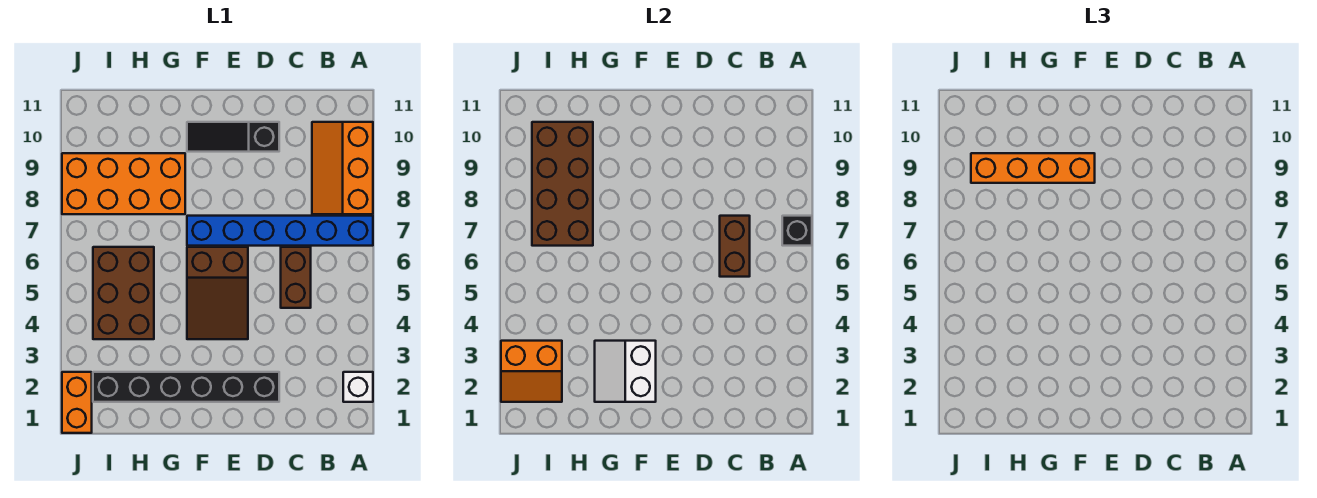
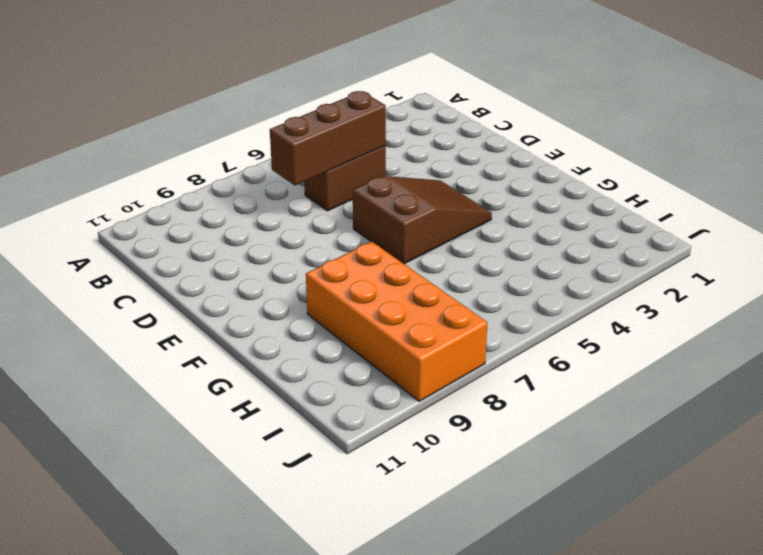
brown 1x3 brick [270,91,386,185] -> brown 1x2 brick [720,216,750,277]
none -> white 1x1 brick [343,372,373,402]
none -> blue 1x6 brick [187,216,373,246]
none -> orange 2x3 slope [312,122,373,214]

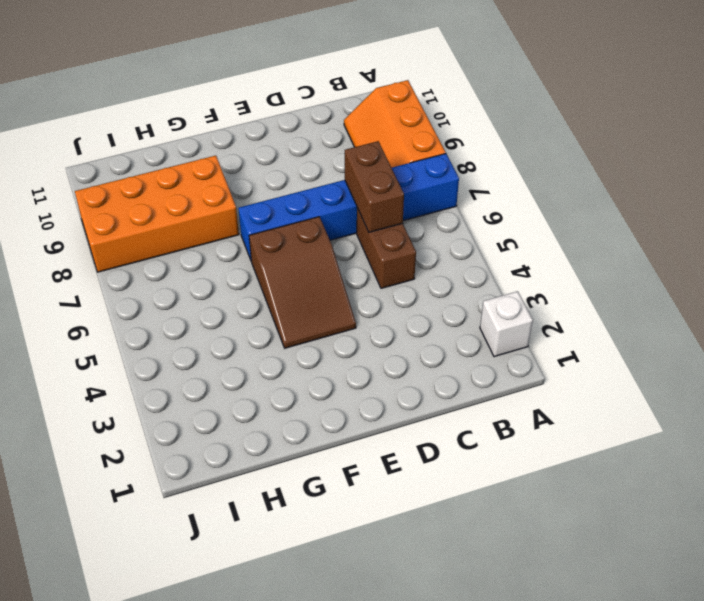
none -> black 1x6 brick [93,372,279,402]
none -> black 1x3 slope [187,122,279,152]
none -> brown 2x3 brick [93,247,154,339]

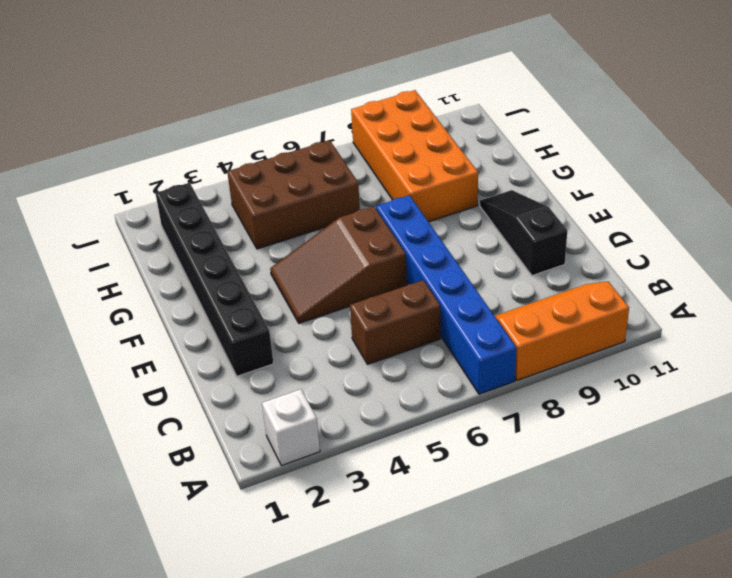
none -> orange 1x2 brick [62,372,92,433]
none -> black 1x1 brick [782,216,812,246]
none -> brown 1x2 brick [720,216,750,277]

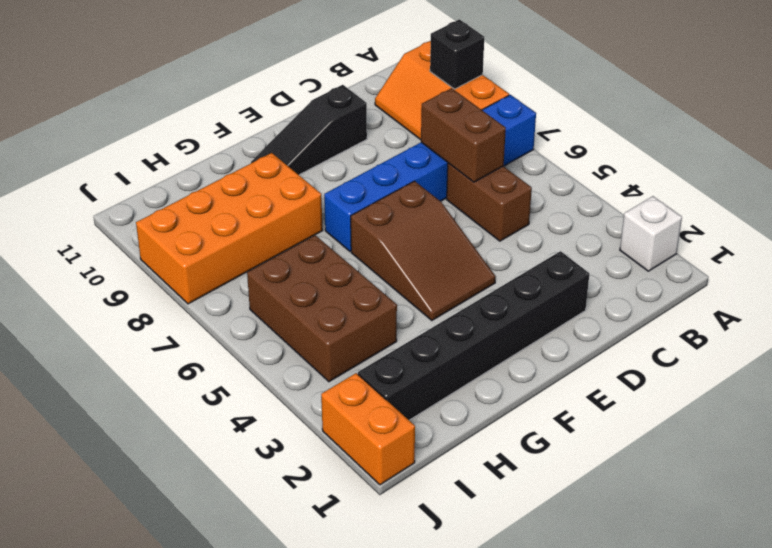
black 1x1 brick [430,19,484,89] -> black 1x1 brick moved to [782,216,812,246]
none -> white 2x2 slope [595,341,656,402]
none -> brown 2x4 brick [532,122,593,246]
none -> orange 2x2 slope [501,341,562,402]

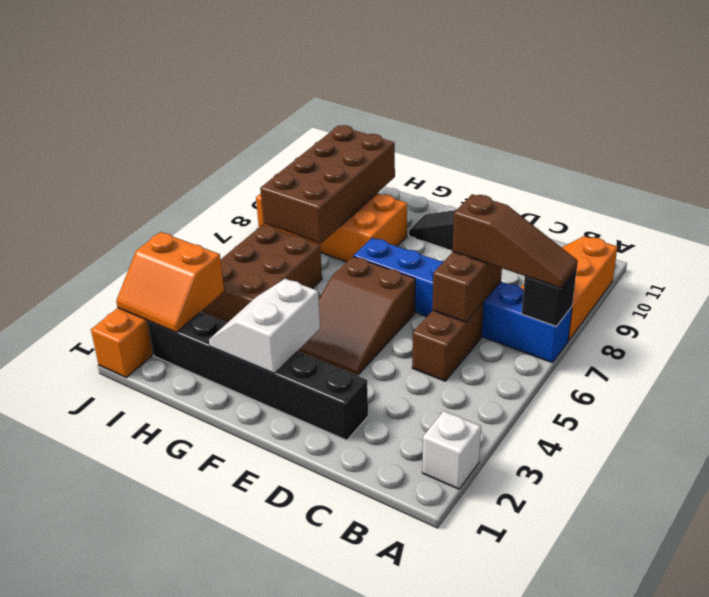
brown 1x3 slope [453,194,578,288] -> none
none -> orange 1x4 brick [971,153,1095,183]

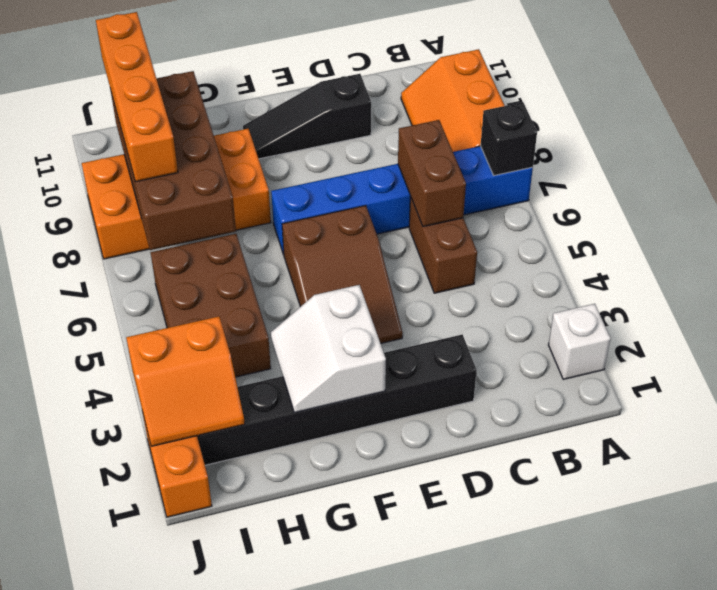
orange 1x4 brick [96,12,178,182] -> orange 1x4 brick turned to [971,153,1095,183]

